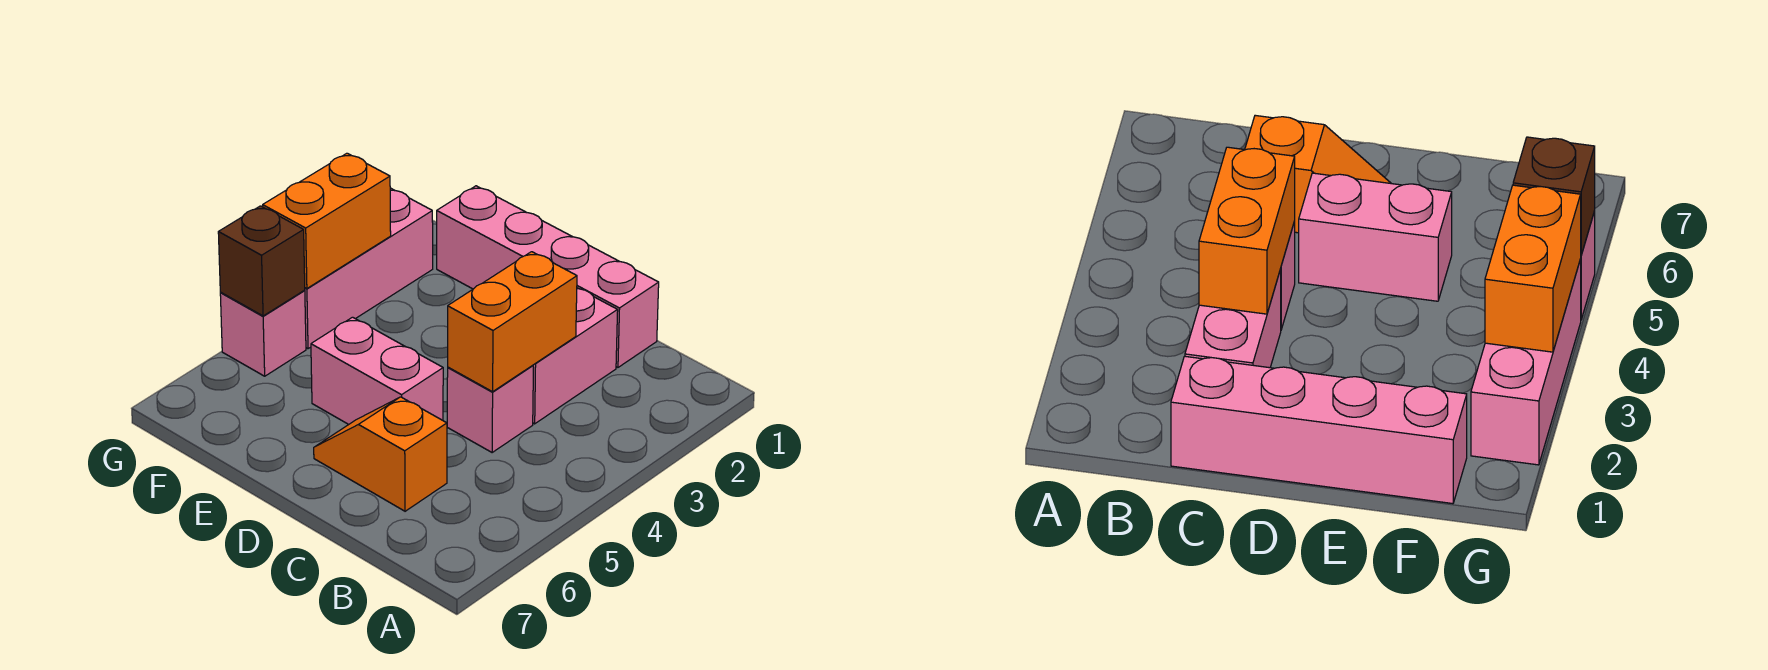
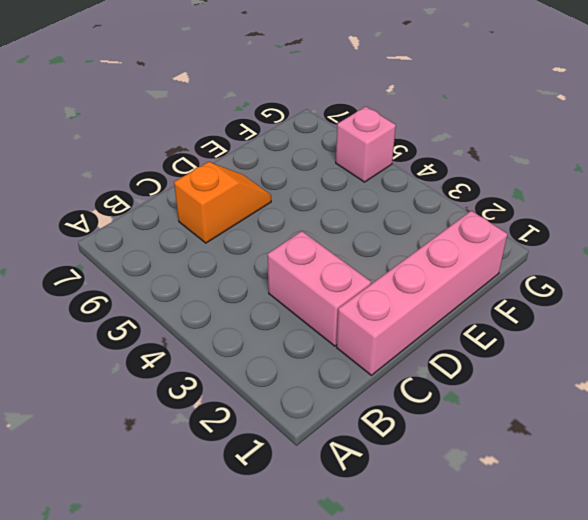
none -> pink 1x1 brick [447,365,533,452]
none -> pink 1x2 brick [311,317,443,425]

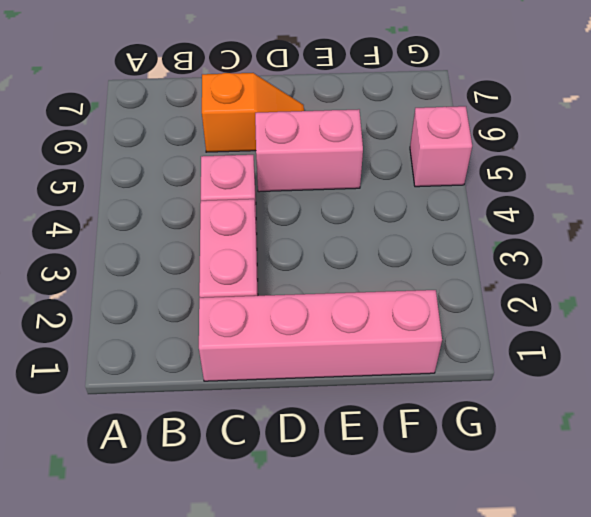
none -> pink 1x3 brick [305,188,433,349]
none -> orange 1x2 brick [448,252,577,392]

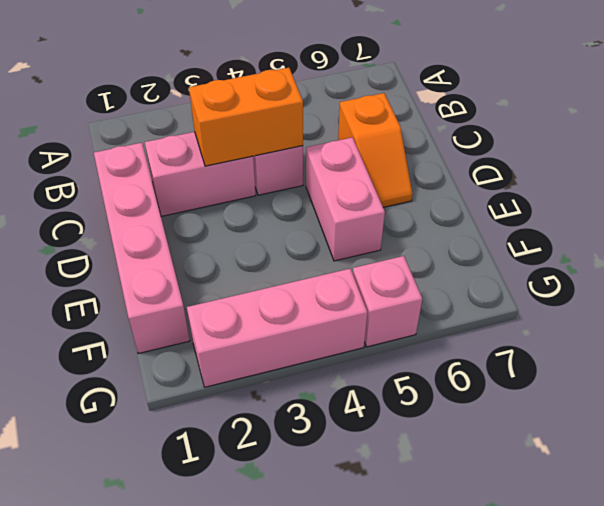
none -> orange 1x2 brick [263,153,391,288]
none -> brown 1x1 brick [218,206,305,316]

